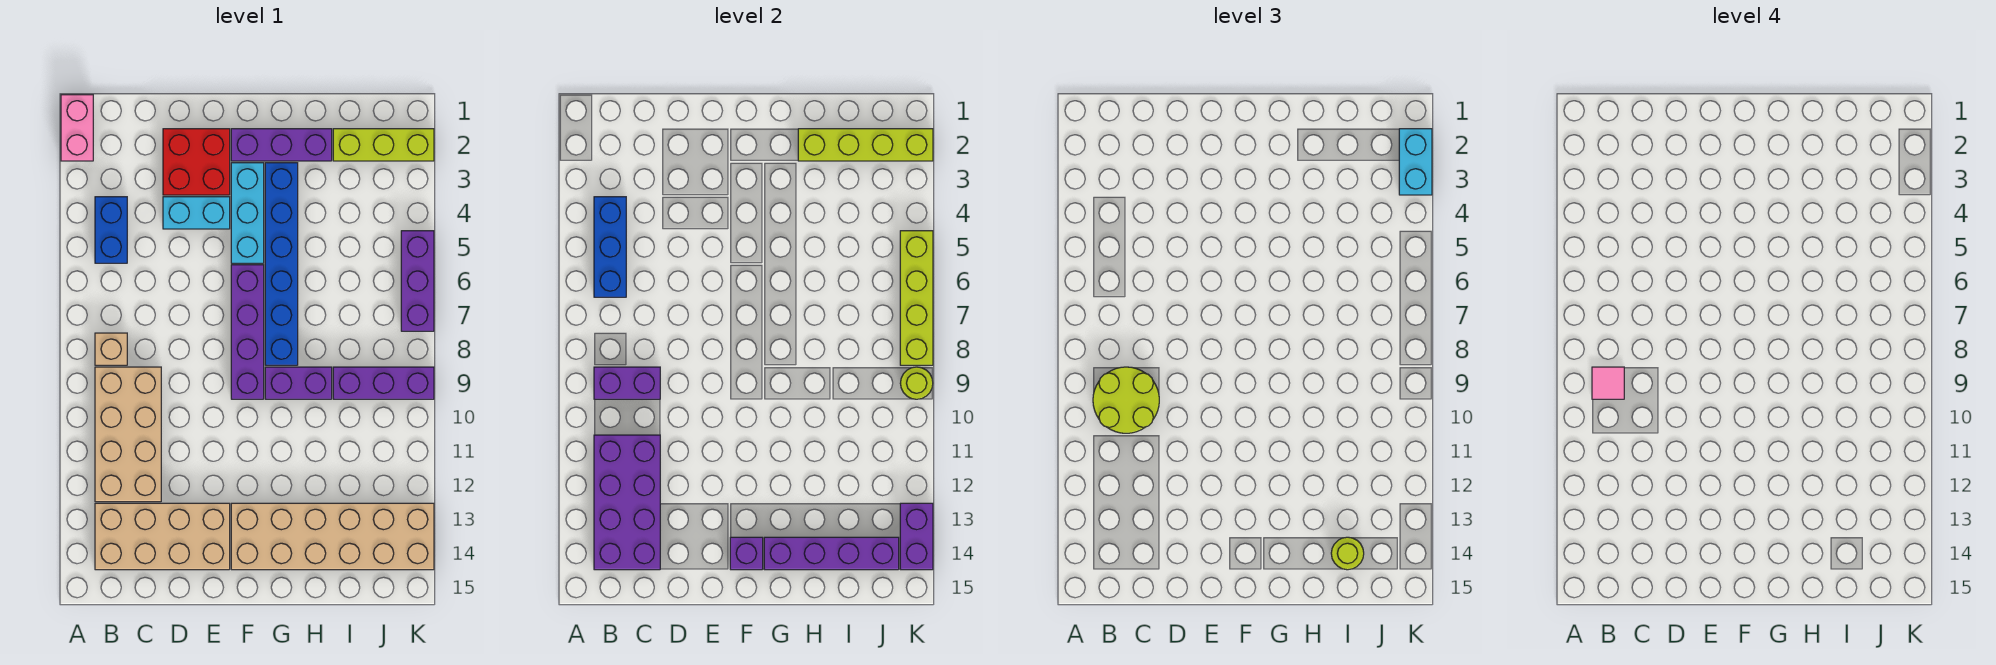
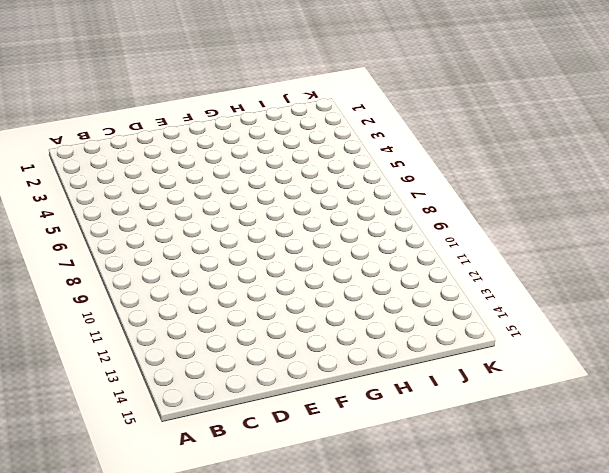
none -> pink 1x2 brick [61,95,93,161]
none -> blue 1x2 brick [95,197,127,263]
none -> tan 1x1 brick [95,333,127,365]

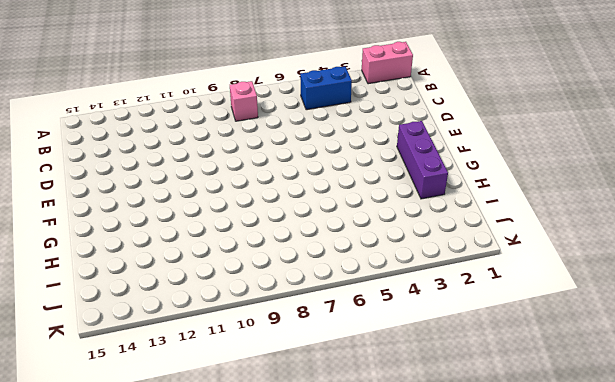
pink 1x1 brick [230,81,258,121] -> tan 1x1 brick [95,333,127,365]
none -> tan 2x4 brick [95,367,161,502]
none -> tan 2x4 brick [95,503,230,570]
none -> red 2x2 brick [163,129,230,195]

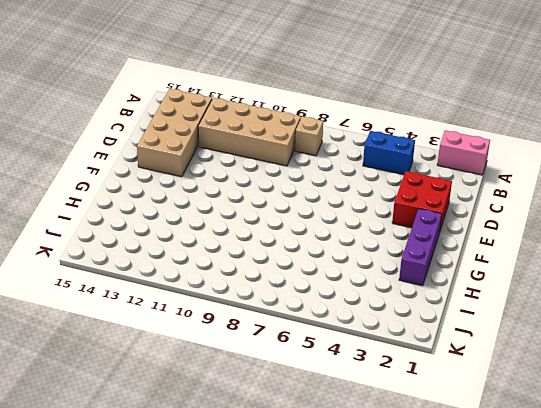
none -> cyan 1x2 brick [163,197,230,229]
none -> cyan 1x3 brick [231,163,264,263]
none -> purple 1x4 brick [231,265,264,399]

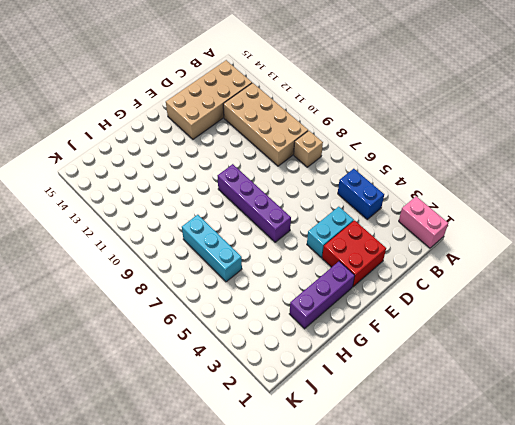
cyan 1x3 brick [182,215,242,282] -> cyan 1x3 brick moved to [231,163,264,263]
none -> tan 2x6 brick [231,503,434,570]
none -> blue 1x6 brick [265,163,298,365]
none -> purple 1x2 brick [265,367,332,399]

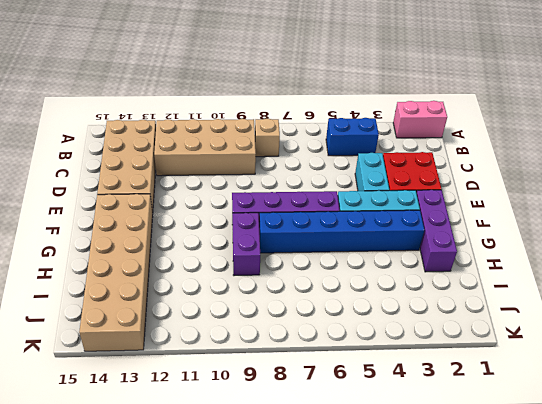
none -> lime 1x3 brick [333,129,434,161]
none -> purple 1x3 brick [333,367,434,399]
none -> purple 1x3 brick [401,231,434,331]

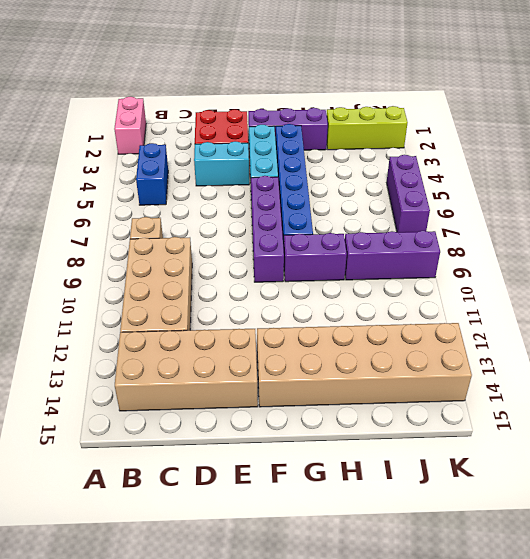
none -> blue 1x3 brick [594,197,626,297]
none -> purple 1x2 brick [594,367,660,399]
none -> purple 2x4 brick [594,435,660,570]

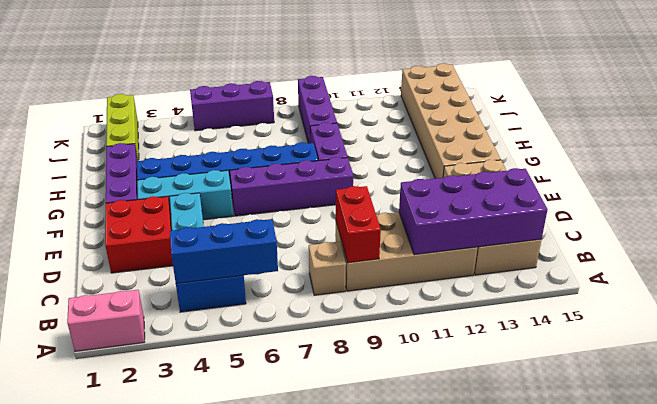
red 1x2 brick [336,186,381,263] -> purple 1x2 brick [594,367,660,399]
none -> purple 1x1 brick [730,537,763,570]
none -> purple 1x4 brick [764,537,899,570]
none -> lime 1x4 brick [798,129,933,161]

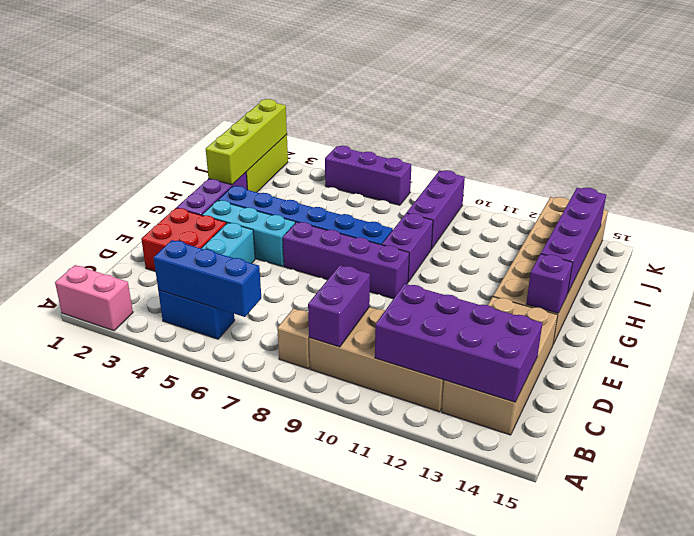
none -> lime 1x4 brick [900,231,933,365]
none -> lime 1x1 round brick [900,367,933,399]
none -> purple 1x2 brick [900,503,933,570]

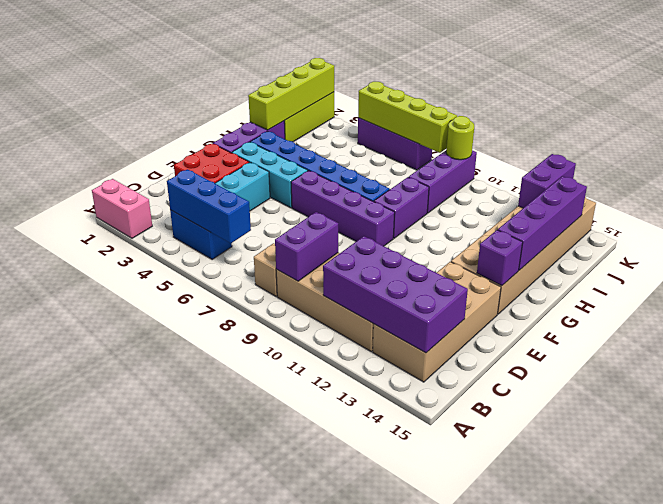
purple 1x2 brick [518,154,576,208] -> purple 1x2 brick turned to [900,503,933,570]
none -> lime 2x2 round brick [1093,367,1159,433]
none -> lime 1x1 round brick [1331,537,1364,570]
none -> cyan 1x2 brick [1399,129,1432,195]

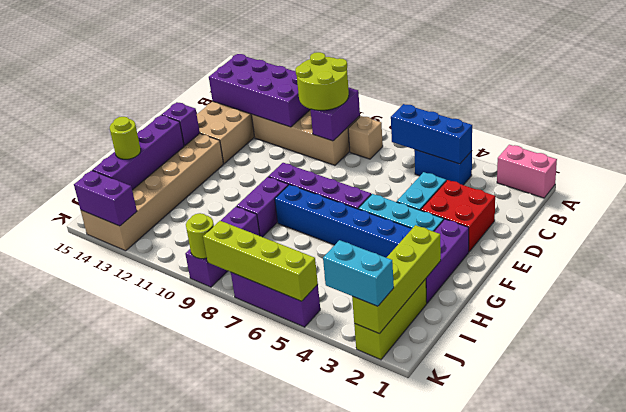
none -> pink 1x1 tile [1592,367,1624,399]

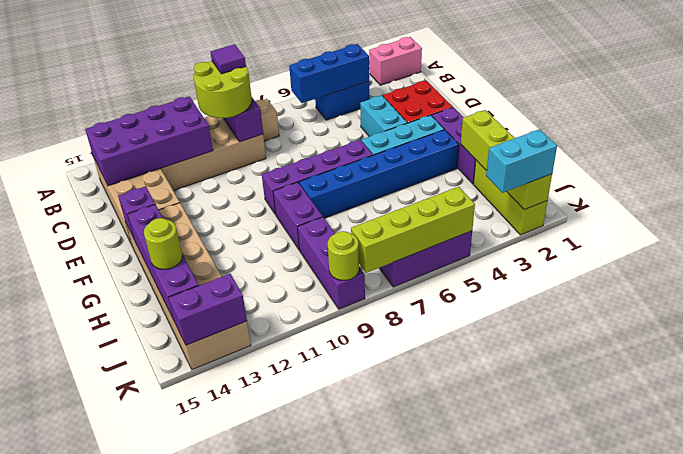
purple 1x1 tile [211,44,246,74] -> pink 1x1 tile [1592,367,1624,399]

